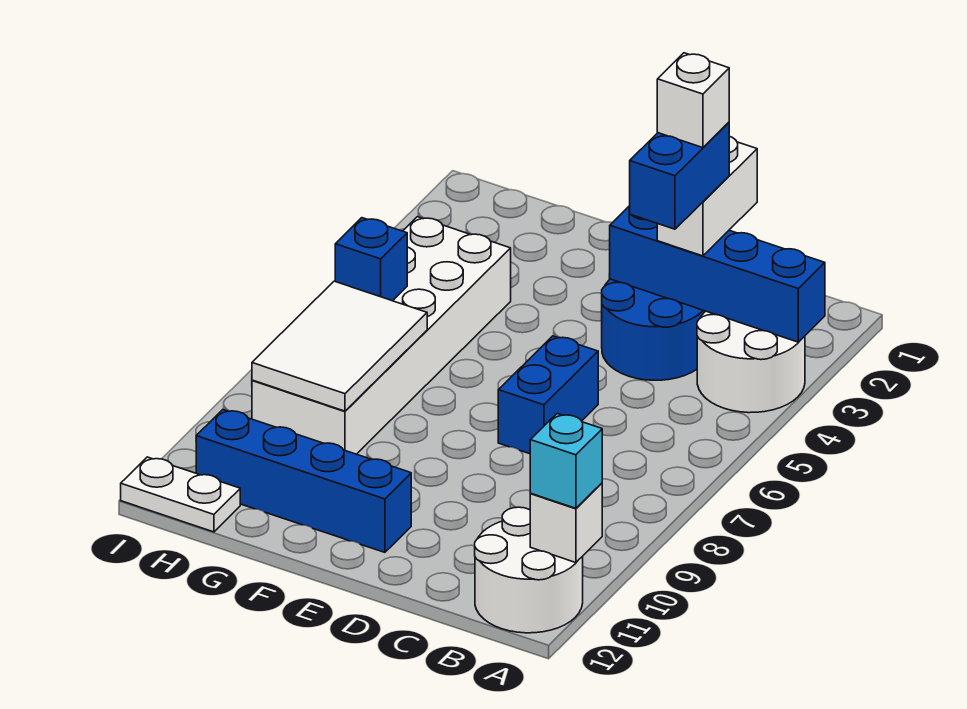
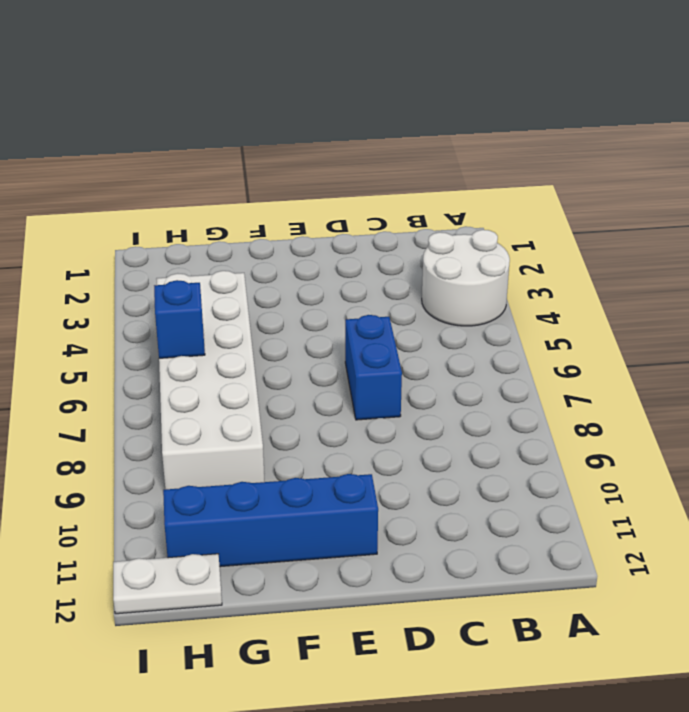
none -> white 2x2 round brick [475,507,583,633]
none -> blue 2x2 round brick [602,279,705,380]
none -> blue 1x4 brick [609,206,825,342]

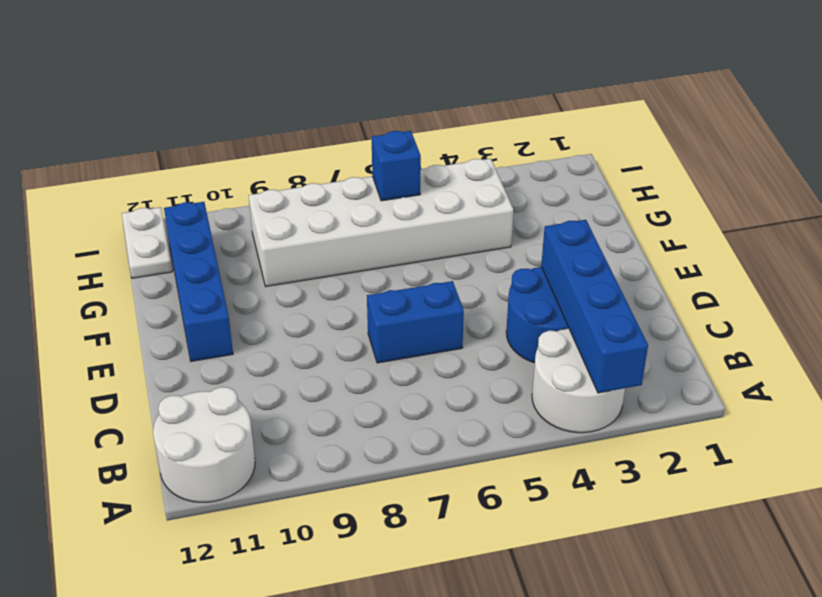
none -> white 1x1 brick [530,483,602,563]
none -> white 2x3 tile [252,281,427,411]
none -> cyan 1x1 brick [530,414,602,508]

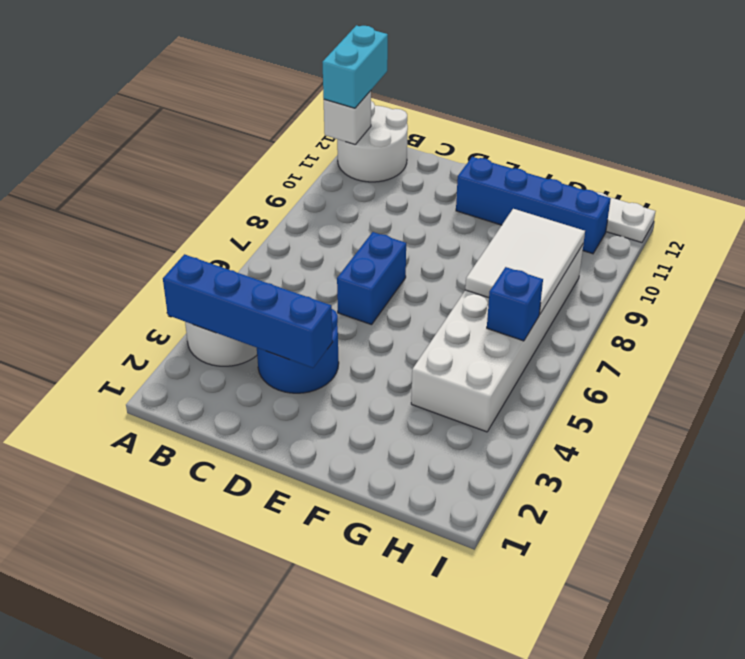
cyan 1x2 brick [322,25,388,108] -> cyan 1x1 brick [530,414,602,508]
none -> white 1x2 brick [657,136,757,256]
none -> blue 1x2 brick [630,122,729,229]
none -> white 1x1 brick [657,53,729,148]

